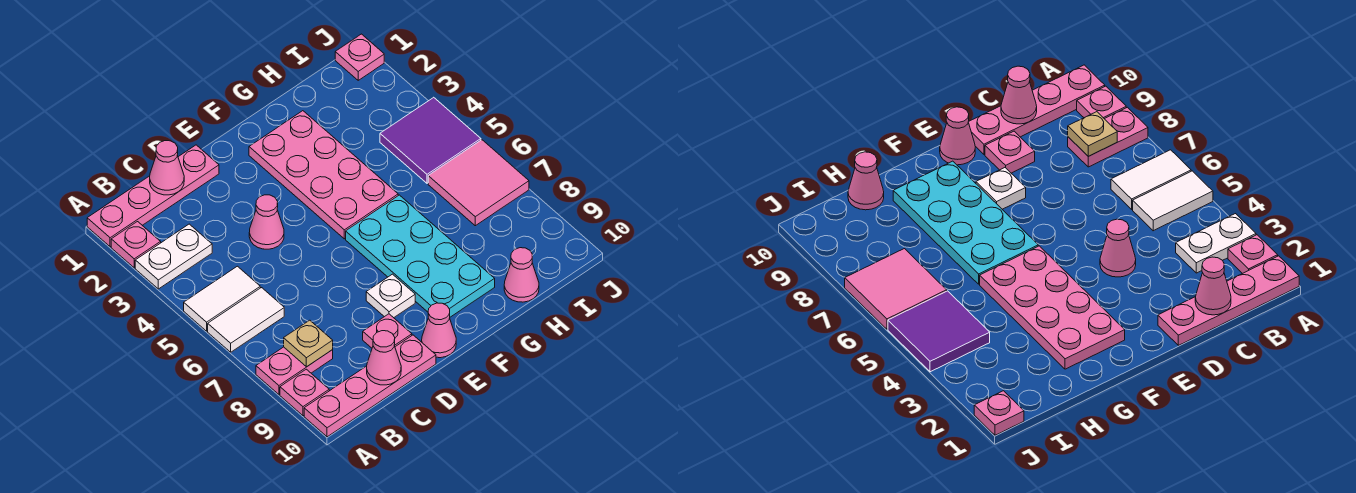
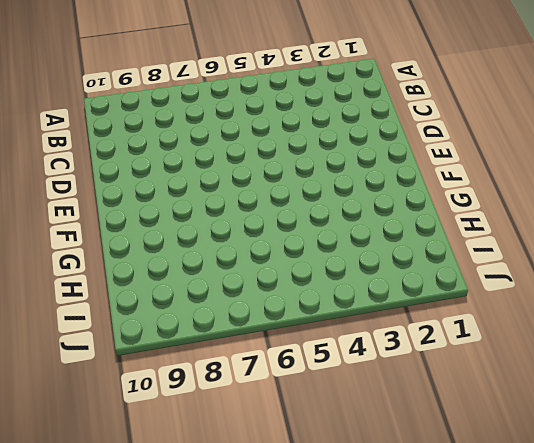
none -> pink 1x4 plate [87,145,219,247]
none -> pink 1x1 plate [111,222,161,268]
none -> white 1x2 plate [135,224,212,289]

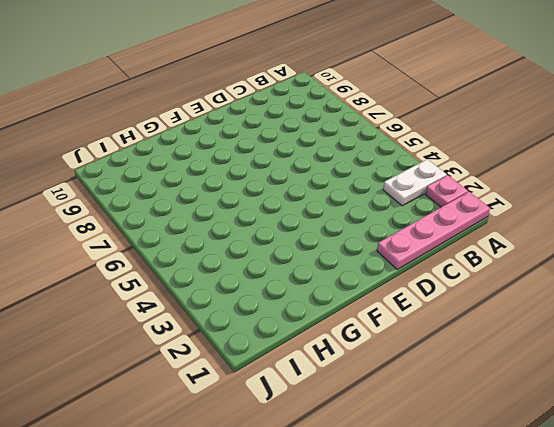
none -> white 1x2 tile [184,266,260,331]
none -> white 1x2 tile [208,288,284,352]
none -> pink 1x2 plate [256,347,333,394]

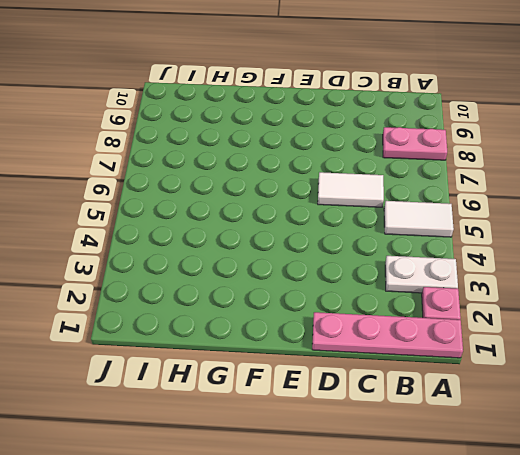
white 1x2 tile [318,172,384,207] -> white 1x2 tile moved to [208,288,284,352]
none -> pink 1x1 plate [280,369,329,416]
none -> pink 1x4 plate [304,335,436,437]
none -> pink 1x1 cone [249,195,284,249]

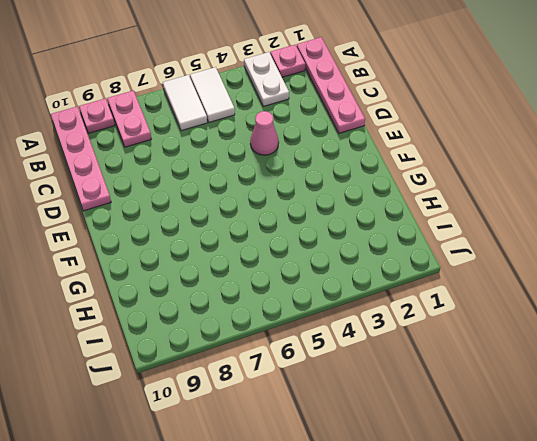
none -> pink 1x1 plate [363,314,412,348]
none -> white 1x1 plate [366,274,415,318]
none -> pink 1x1 cone [422,303,456,358]

